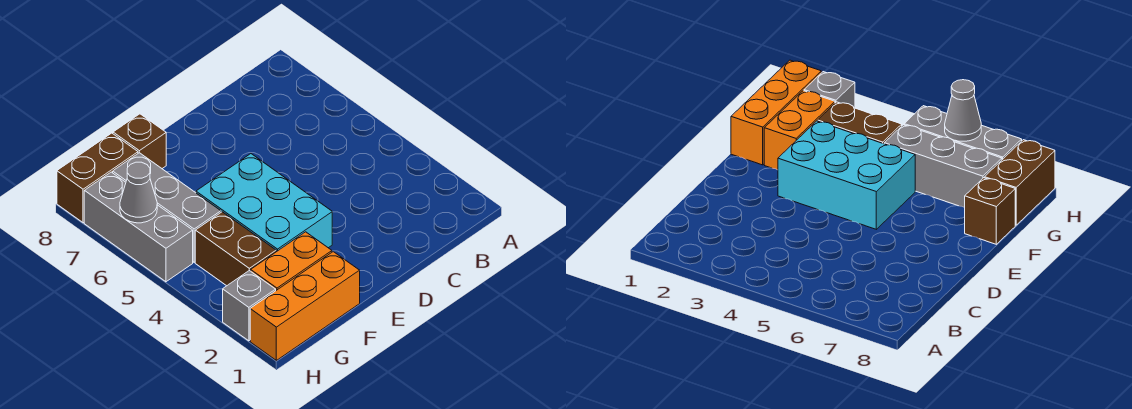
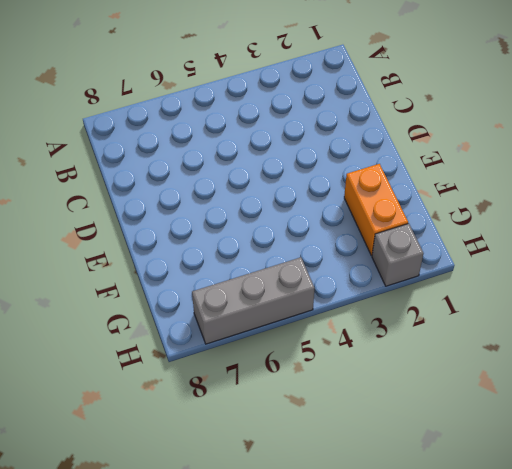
none -> cyan 2x3 brick [196,154,332,252]
none -> orange 1x3 brick [250,252,360,360]

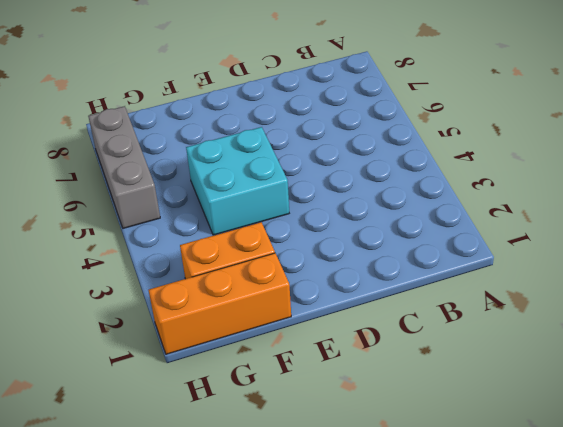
cyan 2x2 brick [186,127,289,235] -> cyan 2x3 brick [196,154,332,252]
none -> brown 1x1 brick [113,114,166,168]
none -> brown 1x2 brick [195,212,276,286]

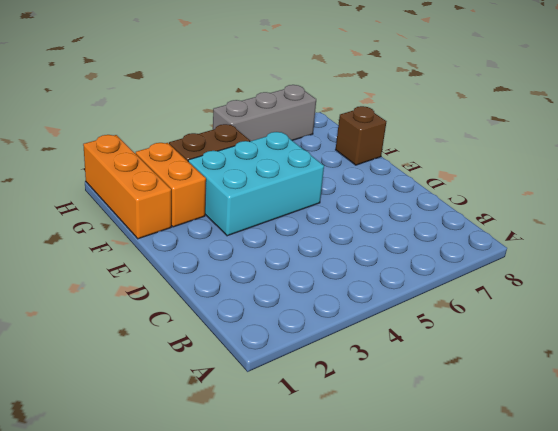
none -> grey 1x3 brick [113,153,221,262]
none -> brown 1x2 brick [57,133,138,223]

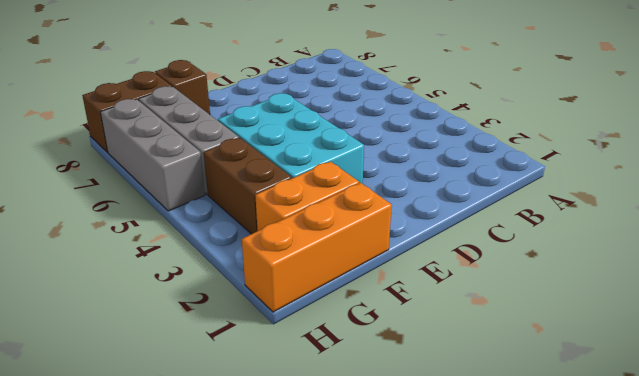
none -> grey 1x1 brick [223,271,276,341]
none -> grey 1x1 cone [120,162,157,223]

